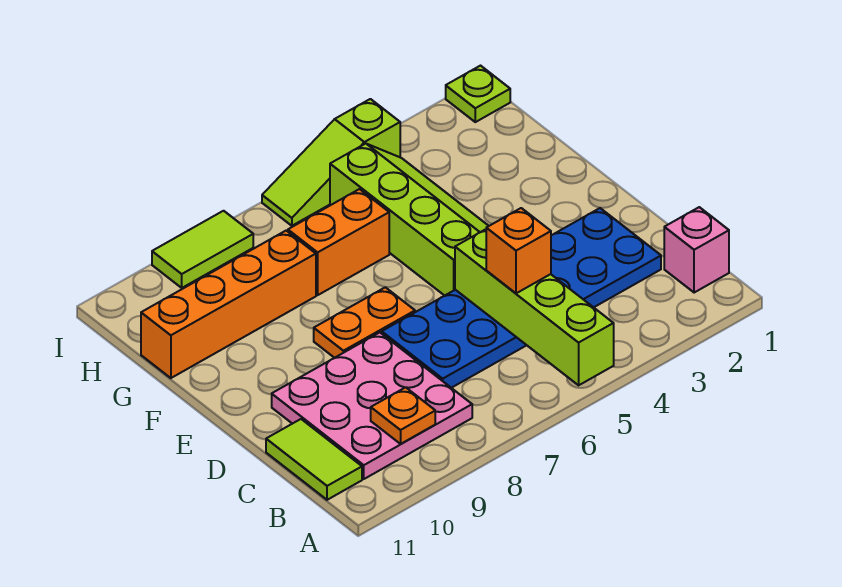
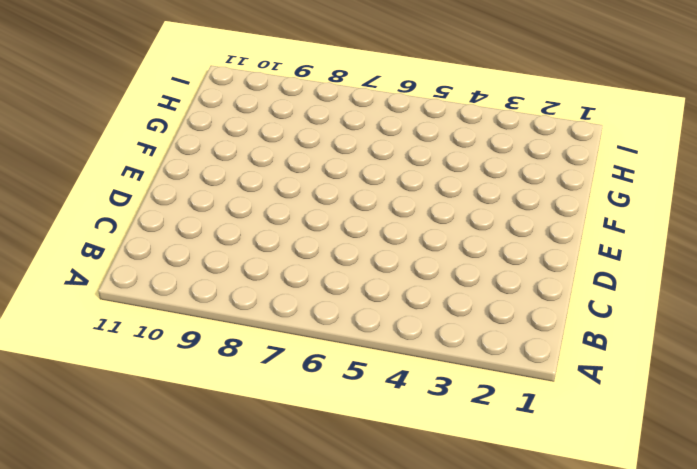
none -> pink 1x1 brick [664,207,729,293]
none -> pink 3x3 plate [272,333,472,479]
none -> lime 1x2 tile [266,419,362,500]

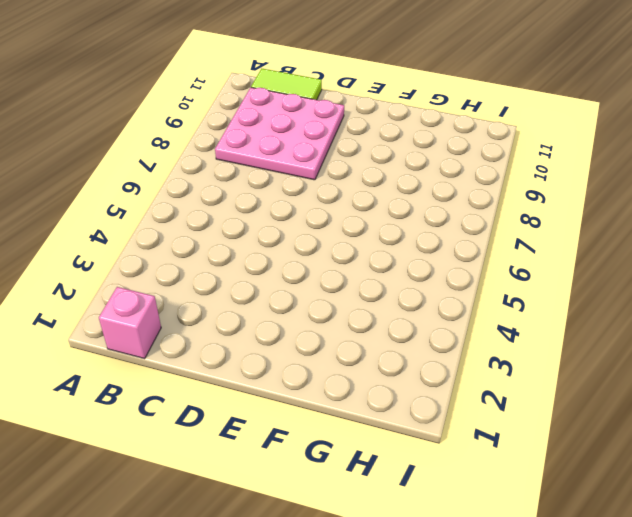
none -> blue 2x6 plate [382,208,661,388]
none -> lime 2x4 slope [330,144,488,296]
none -> orange 1x2 plate [314,287,415,358]

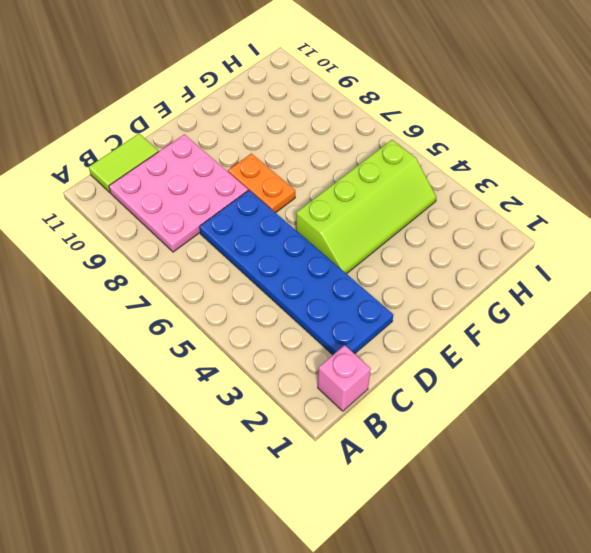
none -> orange 1x2 brick [288,189,389,295]
none -> orange 1x4 brick [141,231,316,378]
none -> lime 1x1 plate [446,66,510,122]

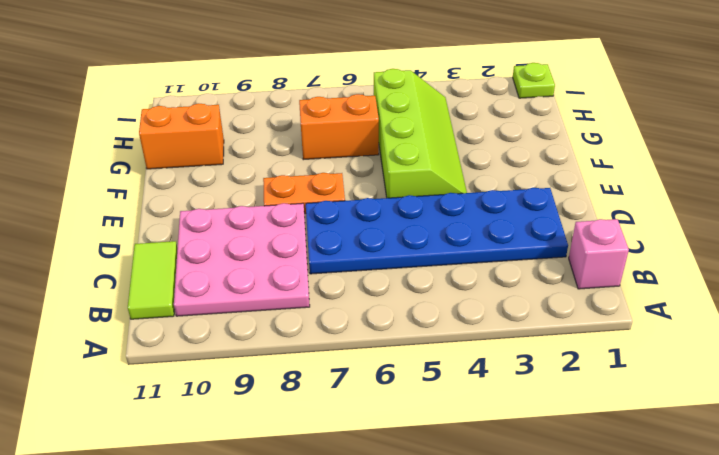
orange 1x2 brick [139,104,224,169] -> orange 1x4 brick [141,231,316,378]
none -> lime 1x3 slope [262,99,400,226]
none -> lime 1x2 tile [152,211,253,288]
none -> lime 1x4 brick [455,229,614,385]

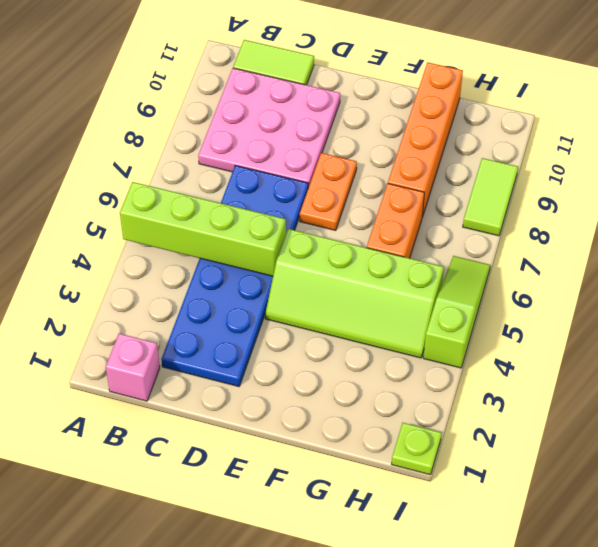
none -> orange 1x1 plate [371,387,435,444]
none -> orange 1x1 brick [486,208,551,293]

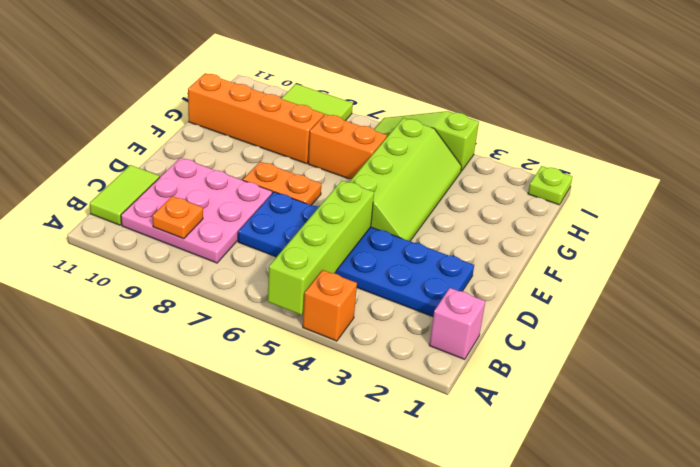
orange 1x1 brick [303,270,357,341] -> orange 1x1 brick moved to [486,208,551,293]

